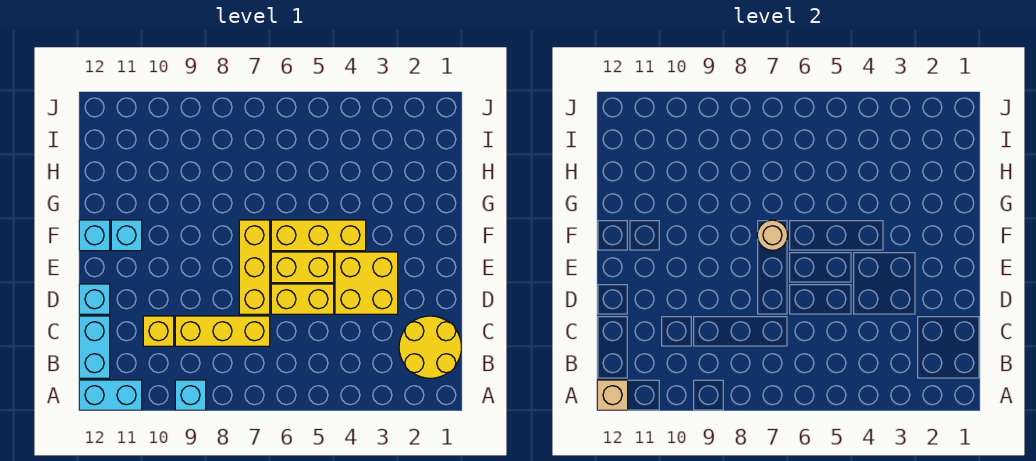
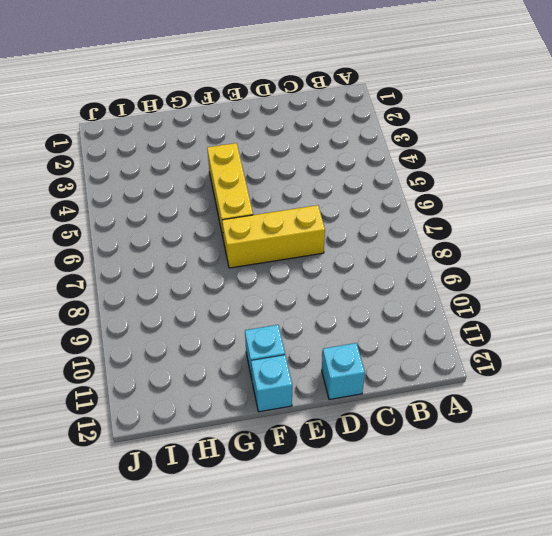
none -> cyan 1x1 brick [175,380,206,410]
none -> cyan 1x2 brick [79,380,142,410]
none -> yellow 2x2 round brick [399,316,461,378]

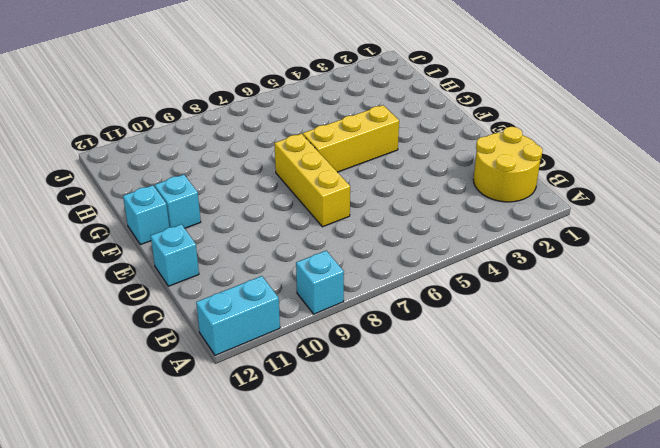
none -> cyan 1x2 brick [79,316,110,378]
none -> yellow 1x3 brick [175,316,270,346]
none -> yellow 1x1 brick [143,316,174,346]

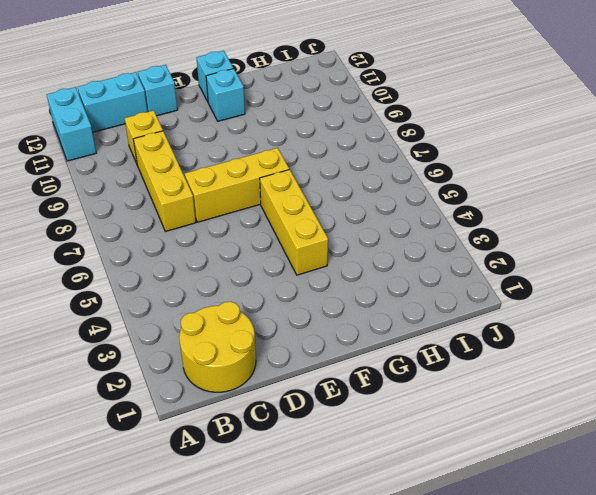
none -> cyan 1x1 brick [175,380,206,410]
none -> yellow 2x2 brick [335,252,398,314]
none -> yellow 1x2 brick [271,284,334,314]

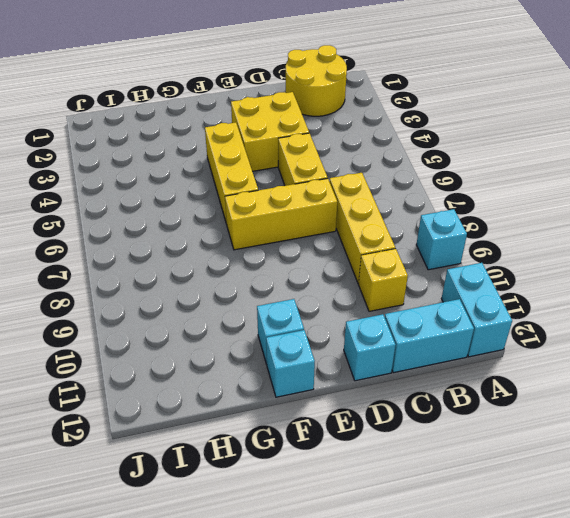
none -> yellow 1x2 brick [271,252,334,283]
none -> tan 1x1 brick [597,380,628,410]
none -> tan 1x1 round brick [757,220,788,250]

